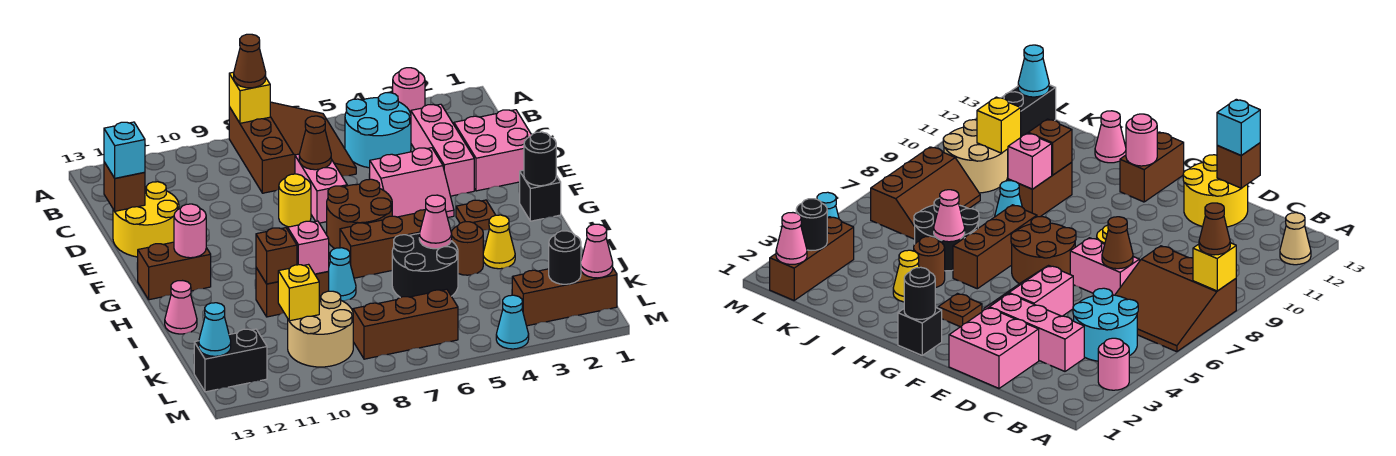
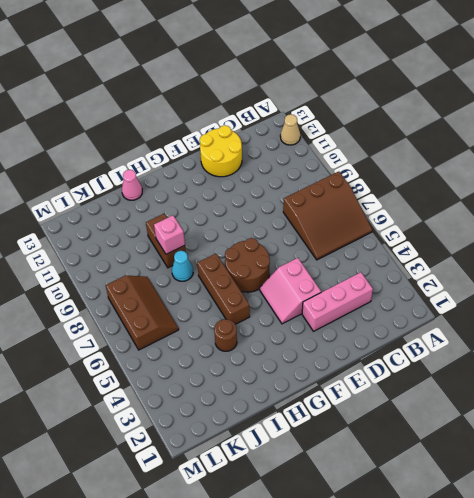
none -> pink 1x1 round brick [393,68,425,114]
none -> cyan 2x2 round brick [345,93,411,168]
none -> pink 2x2 brick [454,110,531,191]
none -> pink 1x2 brick [295,154,347,223]

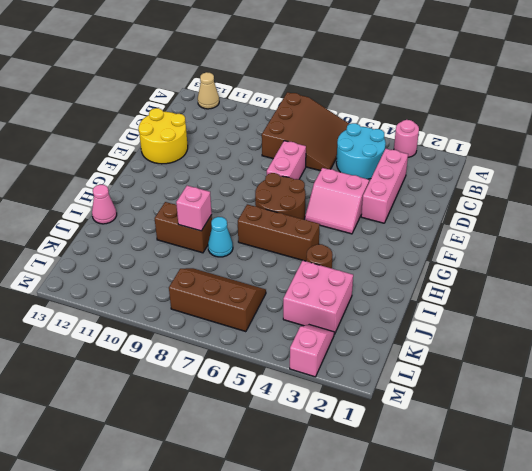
pink 2x2 brick [283,260,353,334] -> pink 2x2 brick moved to [454,110,531,191]
pink 1x2 slope [290,325,334,377] -> brown 1x3 brick [512,269,617,326]
none -> yellow 1x1 round brick [279,174,311,227]
none -> black 1x1 brick [520,170,561,221]
none -> brown 1x1 plate [456,200,495,230]
none -> brown 1x2 brick [138,242,211,300]

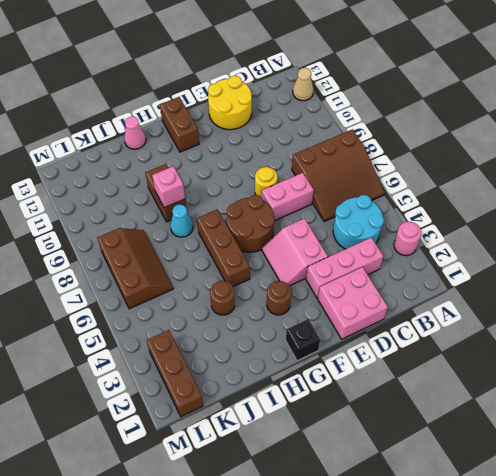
brown 1x1 round brick [267,281,291,315] -> brown 1x1 plate [456,200,495,230]
none -> yellow 1x1 cone [483,215,515,269]
none -> black 2x2 round brick [392,234,458,298]
none -> tan 2x2 round brick [288,291,353,367]
none -> black 1x2 brick [194,329,267,392]

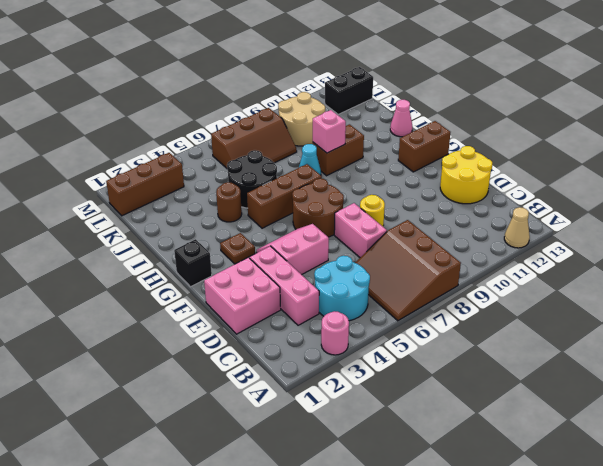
none -> yellow 1x1 cone [483,215,515,269]
none -> cyan 1x1 cone [496,295,529,349]
none -> yellow 1x1 brick [229,72,270,123]
none -> brown 1x1 cone [299,116,331,170]

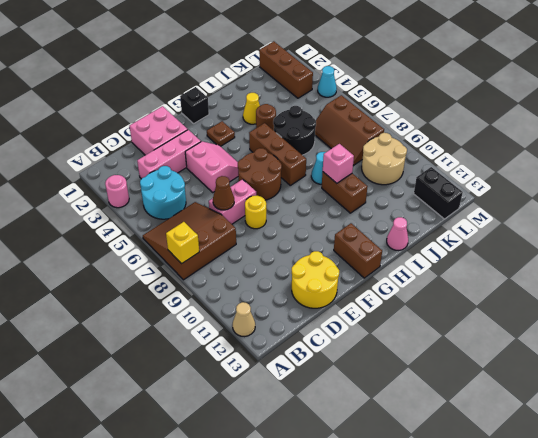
none -> brown 1x1 brick [104,162,145,211]
none -> black 1x1 round brick [524,132,556,186]
none -> pink 1x1 round brick [174,204,206,258]
none -> pink 1x1 cone [419,195,452,249]

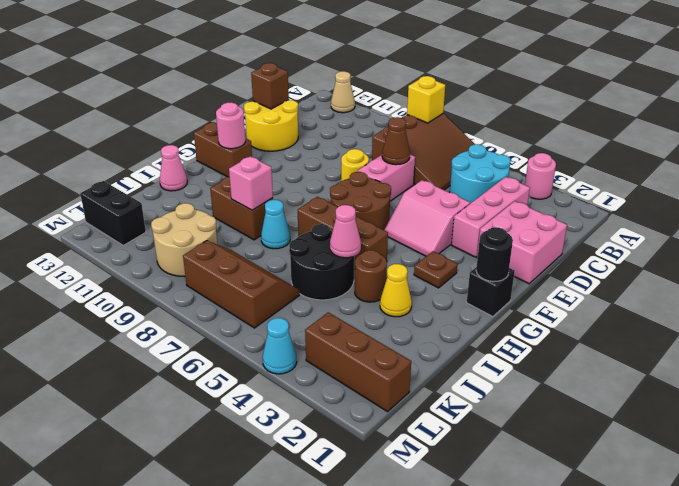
none -> brown 1x1 brick [256,228,297,284]
none -> yellow 1x1 brick [278,265,319,321]
none -> pink 1x1 cone [581,224,613,278]
none -> black 1x1 round brick [549,231,581,284]

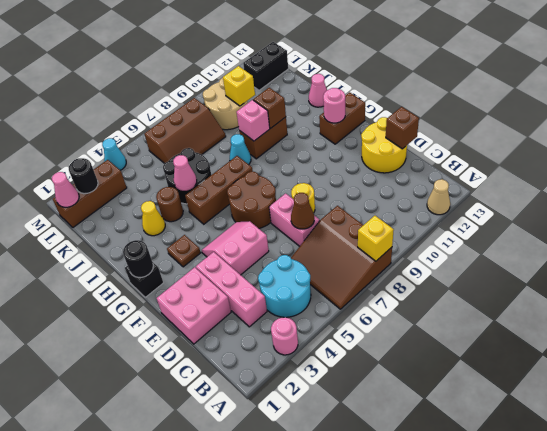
none -> cyan 1x1 cone [199,303,231,356]
none -> brown 1x1 cone [234,34,266,88]
none -> cyan 1x1 brick [104,122,145,178]

